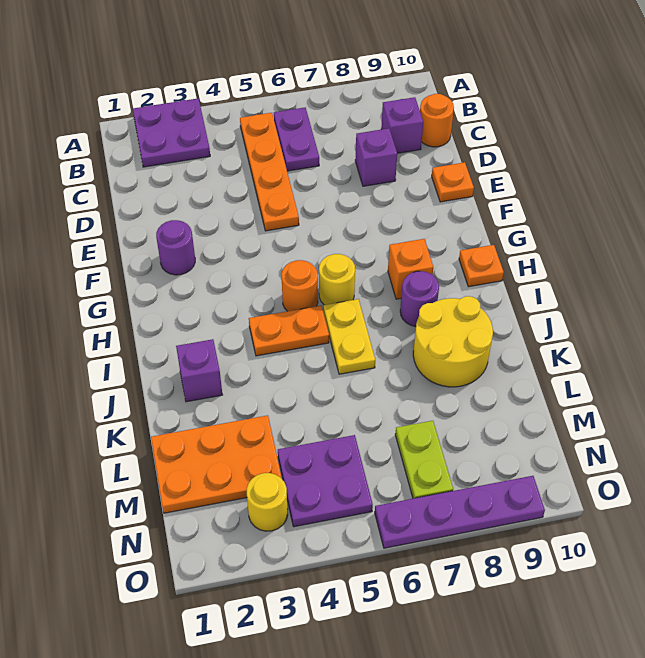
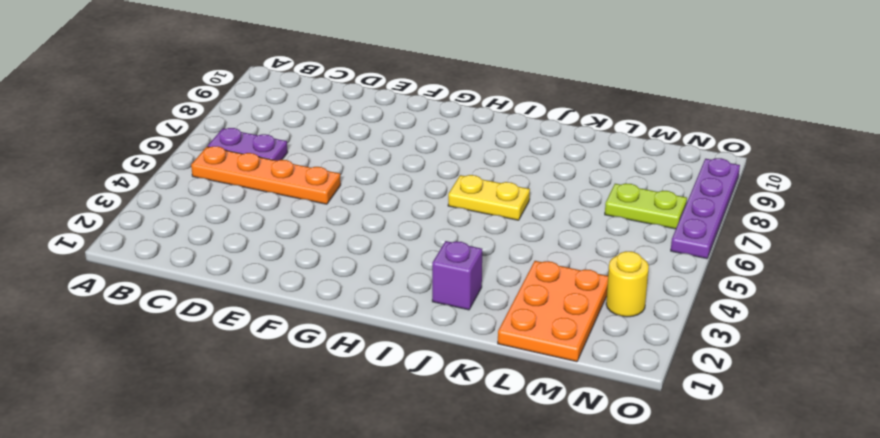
none -> purple 2x2 plate [133,98,210,167]
none -> purple 1x1 brick [381,97,423,153]
none -> orange 1x1 round brick [420,94,454,147]

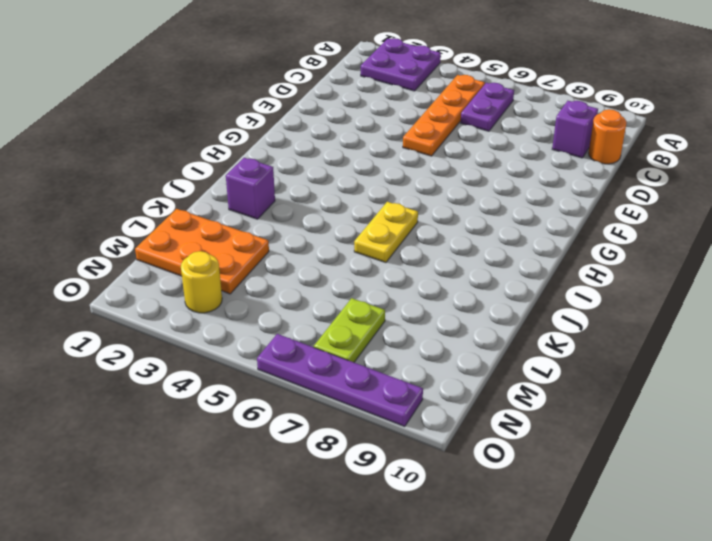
none -> purple 1x1 brick [355,128,397,186]
none -> orange 1x1 plate [432,162,474,202]
none -> purple 1x1 round brick [156,220,195,275]

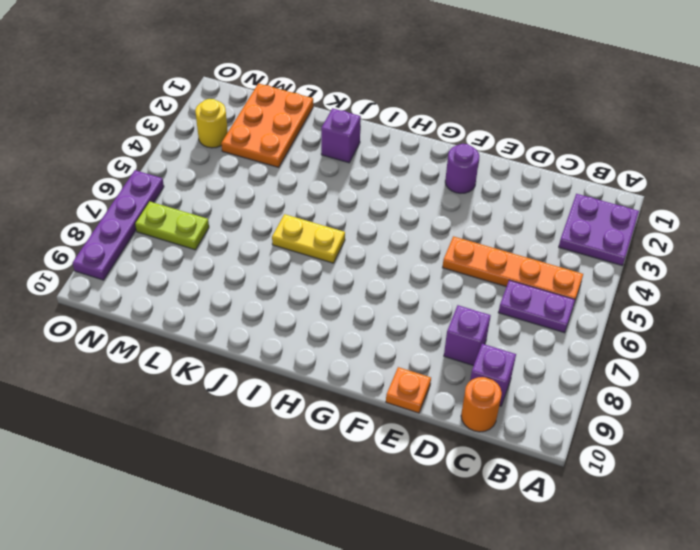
none -> orange 1x1 round brick [281,260,318,311]
none -> yellow 1x1 round brick [319,254,355,305]
none -> orange 1x1 brick [388,239,433,299]

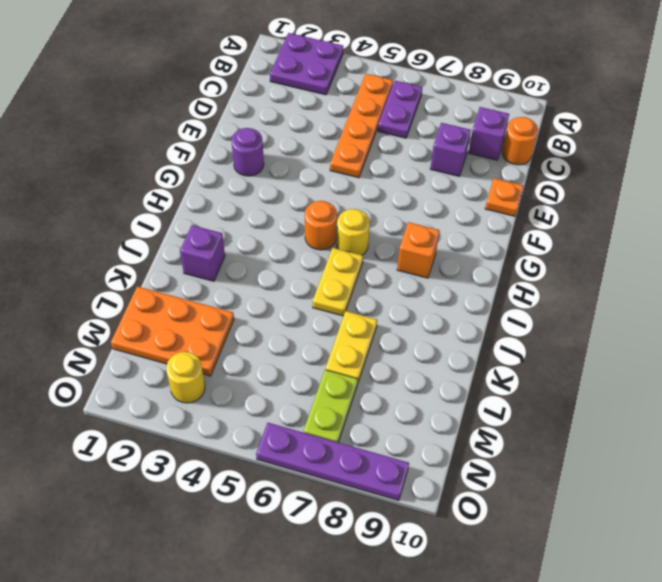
yellow 1x2 plate [325,311,377,382] -> none
none -> orange 1x1 plate [459,245,504,287]
none -> orange 1x2 plate [249,306,329,356]
none -> purple 1x1 round brick [400,271,439,326]

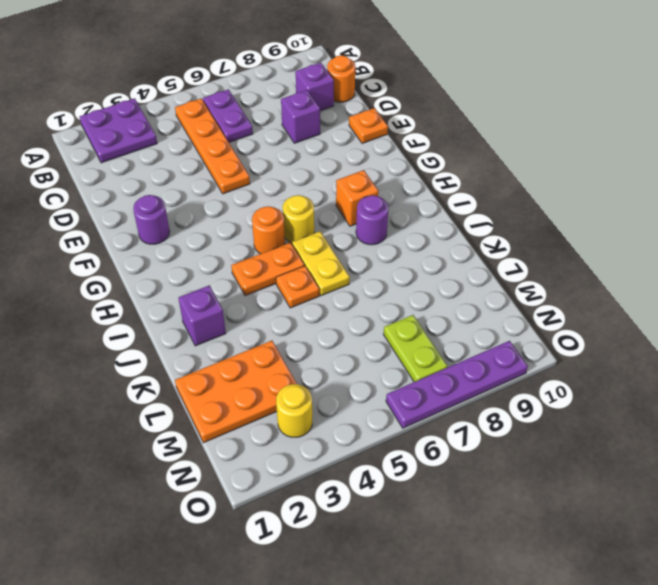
orange 1x1 plate [276,266,319,308] -> orange 1x1 plate moved to [459,245,504,287]
none -> yellow 2x2 round brick [413,296,493,387]
none -> purple 2x2 plate [278,435,373,527]

